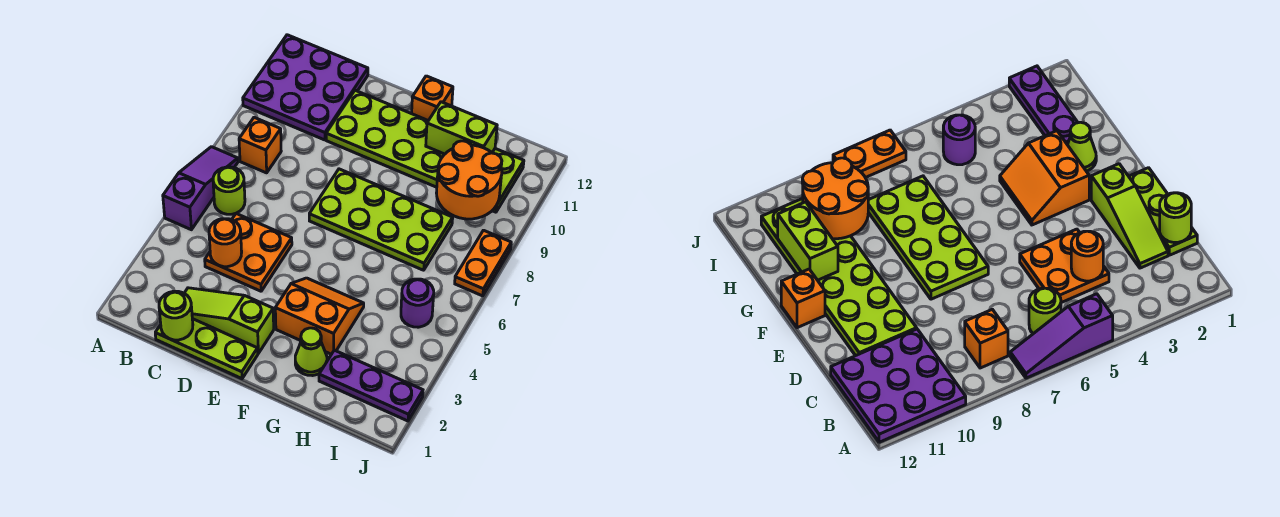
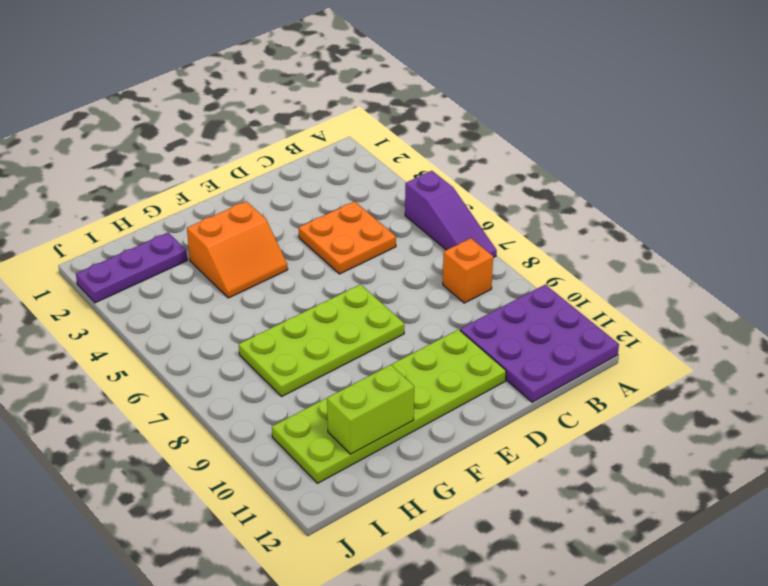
none -> lime 1x1 round brick [213,167,245,214]
none -> lime 1x3 plate [155,319,258,379]
none -> lime 1x3 slope [184,288,274,353]

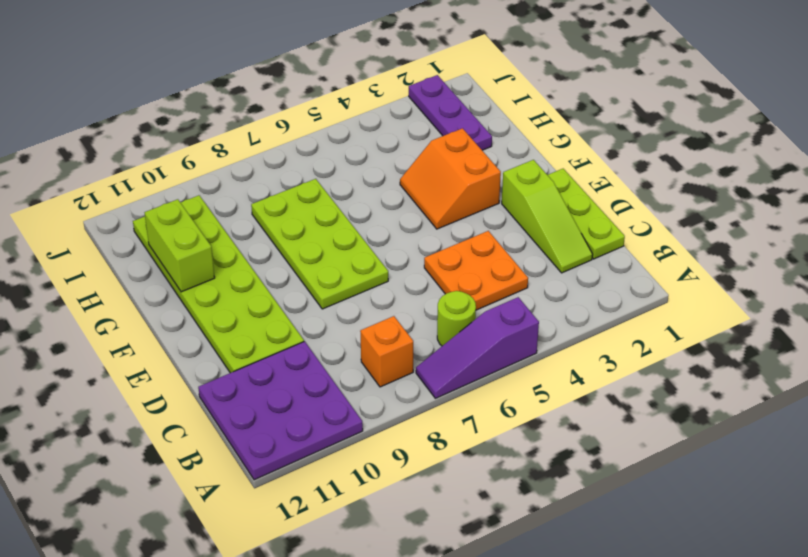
none -> orange 1x1 brick [412,76,453,121]
none -> lime 1x1 cone [295,328,327,376]
none -> purple 1x1 round brick [401,279,434,327]

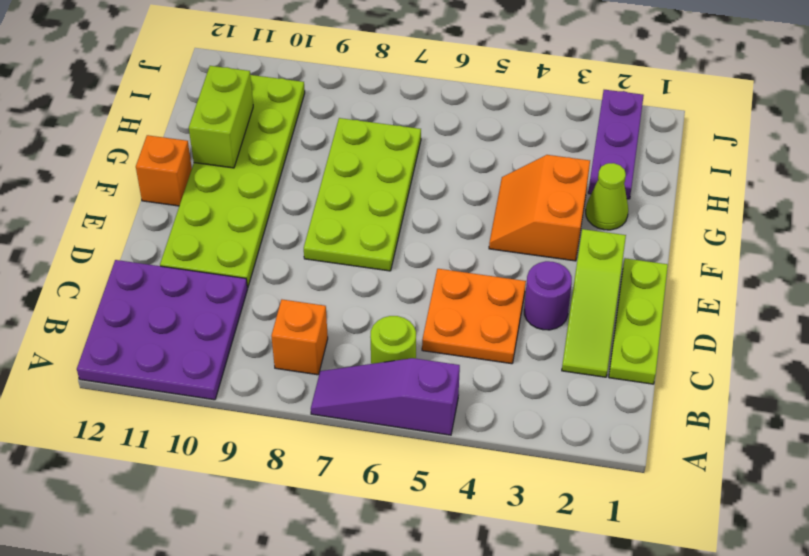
purple 1x1 round brick [524,261,572,330] -> purple 1x1 round brick moved to [401,279,434,327]
none -> orange 1x2 plate [455,230,511,296]
none -> lime 1x1 round brick [159,291,193,340]
none -> orange 1x1 round brick [209,219,242,267]

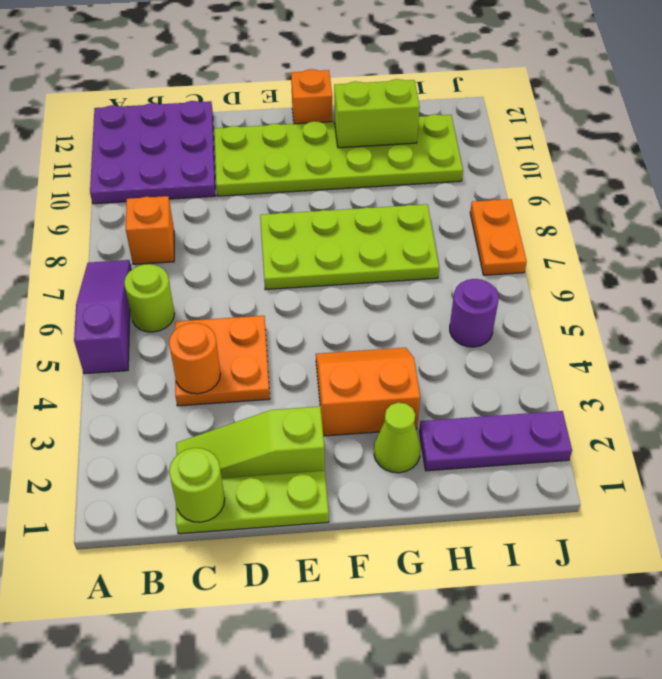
none -> orange 2x2 round brick [437,141,502,219]

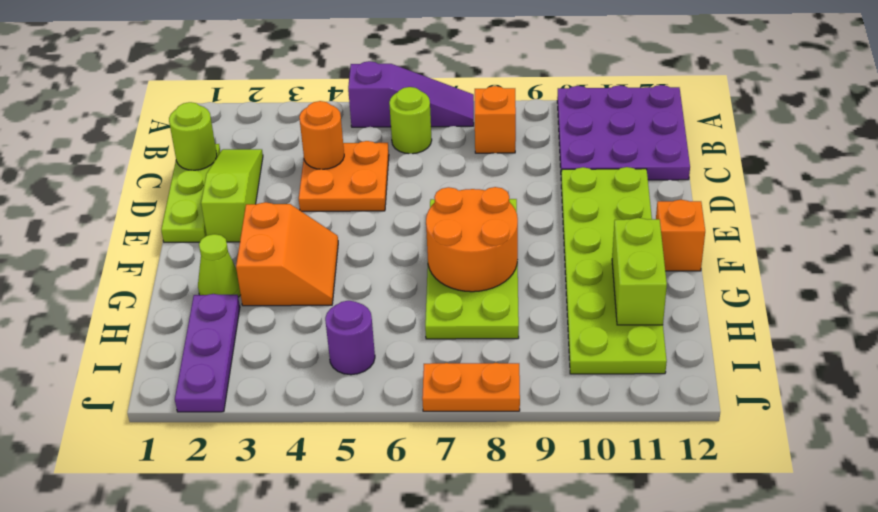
orange 2x2 round brick [426,187,518,292] -> orange 2x2 round brick moved to [437,141,502,219]

